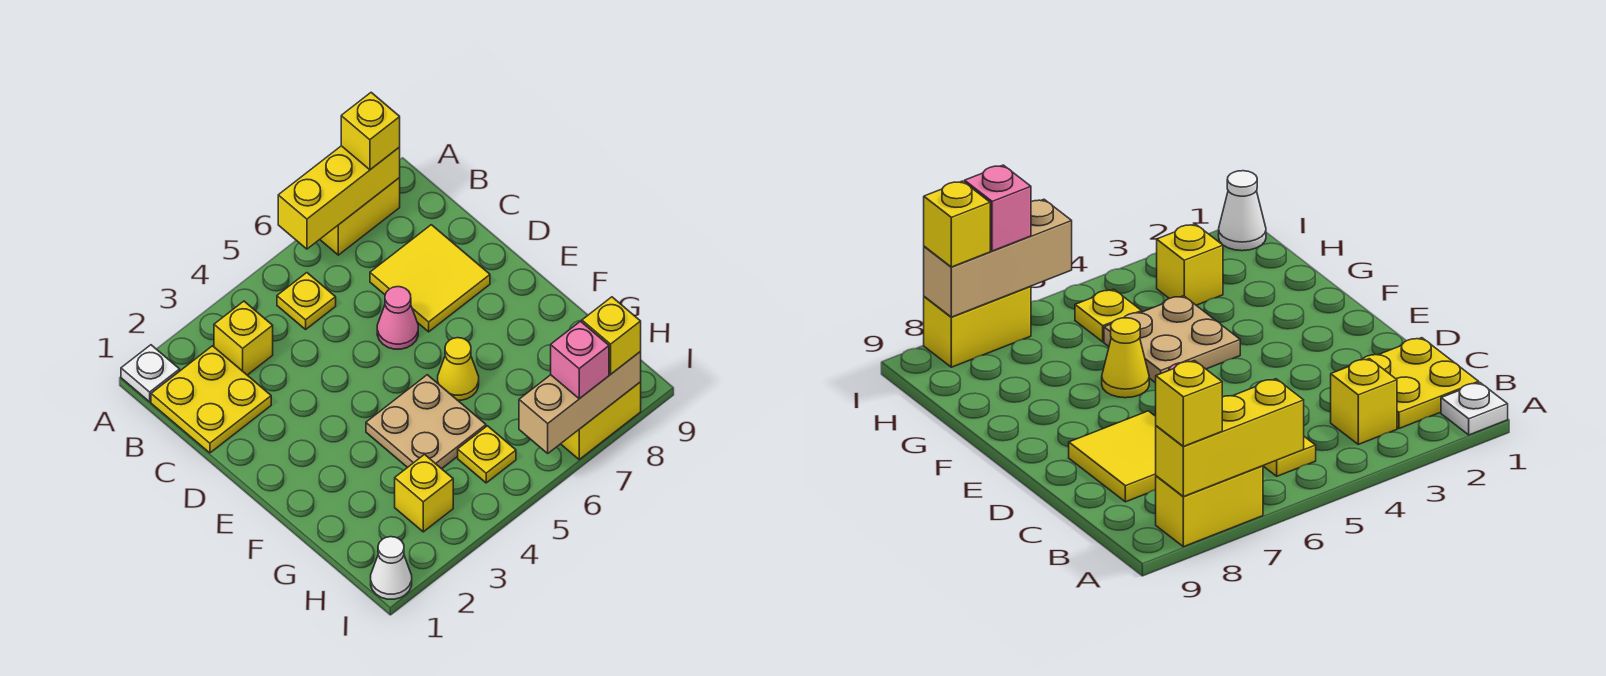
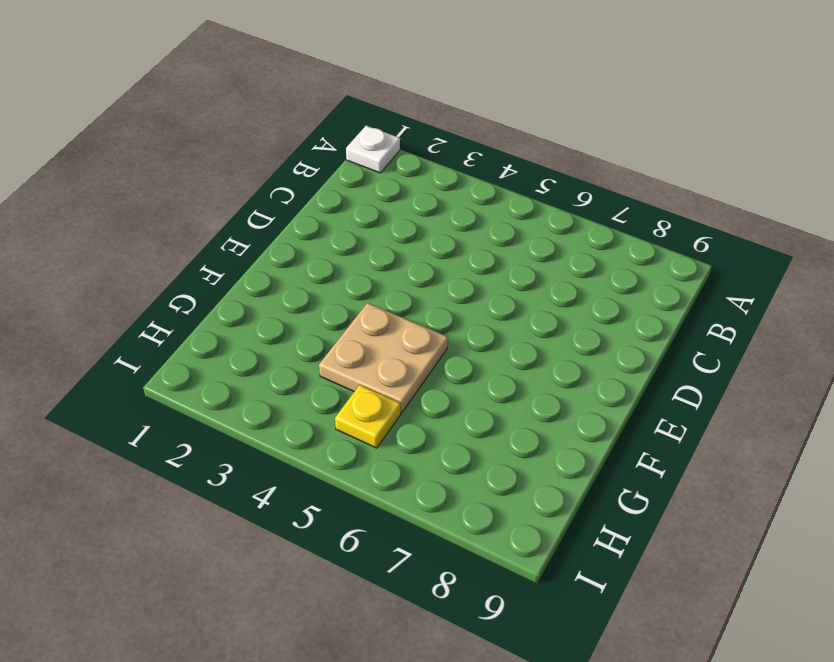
none -> yellow 1x2 brick [320,178,400,255]
none -> yellow 2x2 plate [151,346,271,453]
none -> yellow 1x1 brick [214,301,273,375]

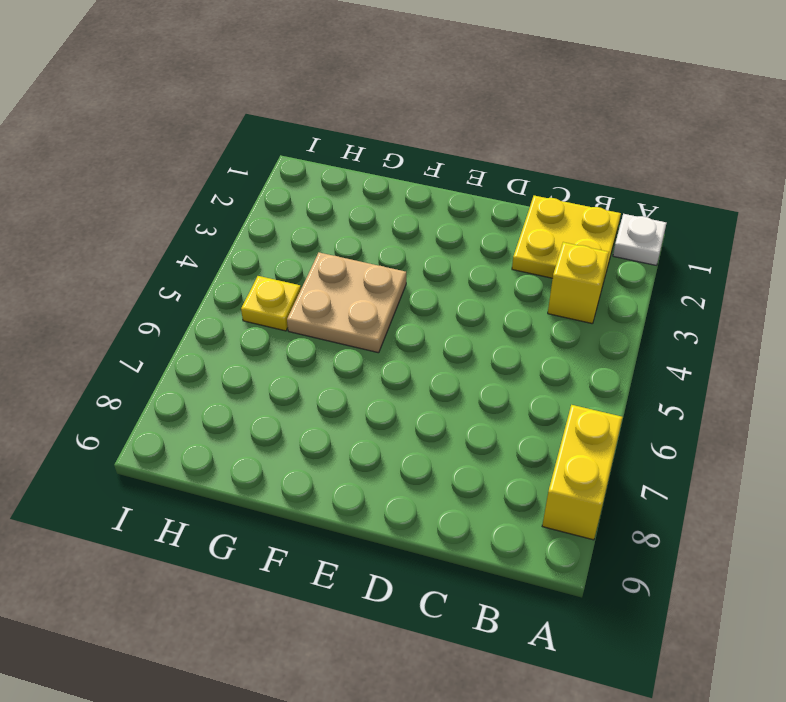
none -> yellow 1x1 plate [277,273,336,329]
none -> yellow 2x2 tile [370,225,490,332]
none -> pink 1x1 cone [377,287,418,349]

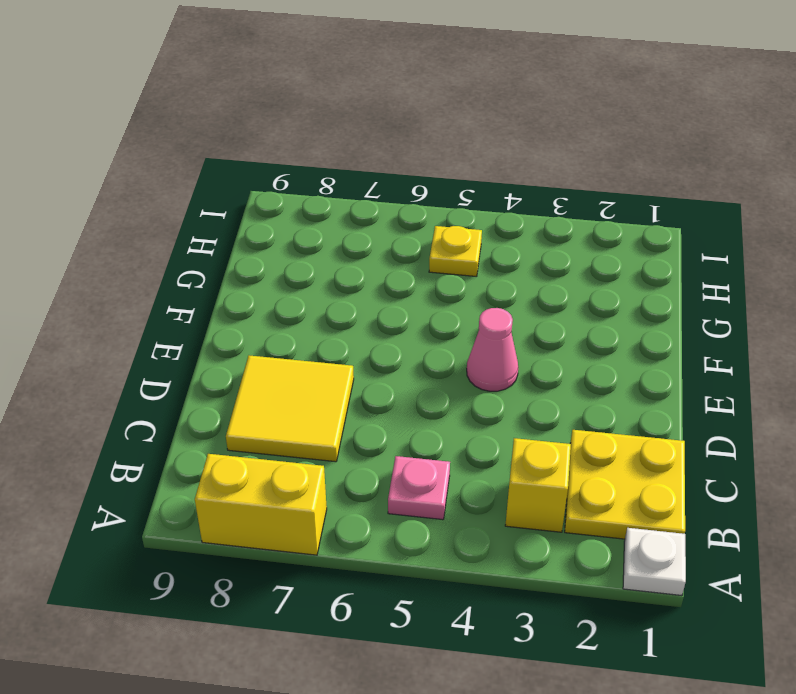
pink 1x1 plate [388,456,450,520] -> yellow 1x1 plate [277,273,336,329]
pink 1x1 cone [467,308,518,391] -> pink 1x1 cone moved to [377,287,418,349]
none -> tan 2x2 plate [366,375,486,469]
none -> yellow 1x1 cone [438,338,479,400]
none -> yellow 1x1 brick [395,455,453,532]

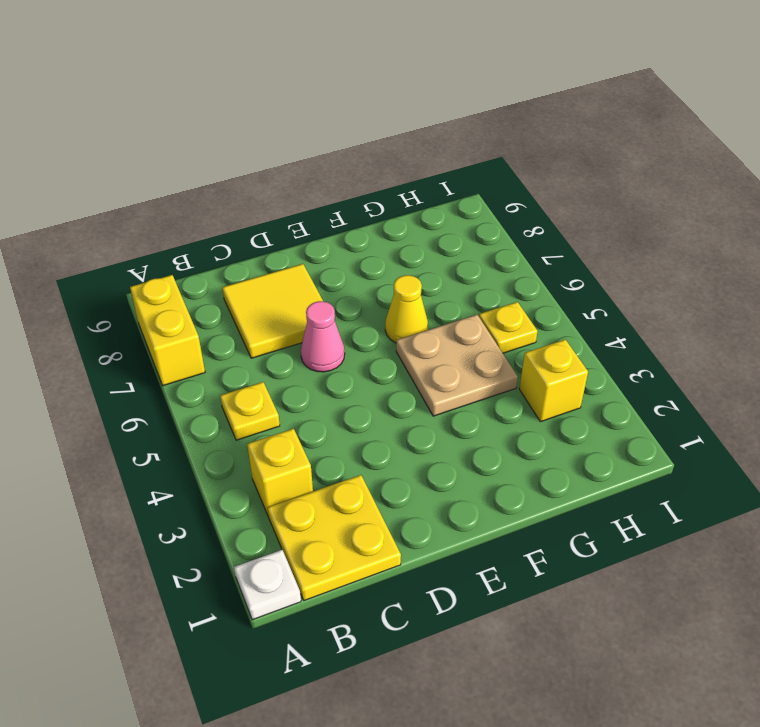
none -> white 1x1 cone [371,537,412,599]
none -> yellow 1x2 brick [561,382,641,459]
none -> yellow 1x3 brick [278,146,400,249]

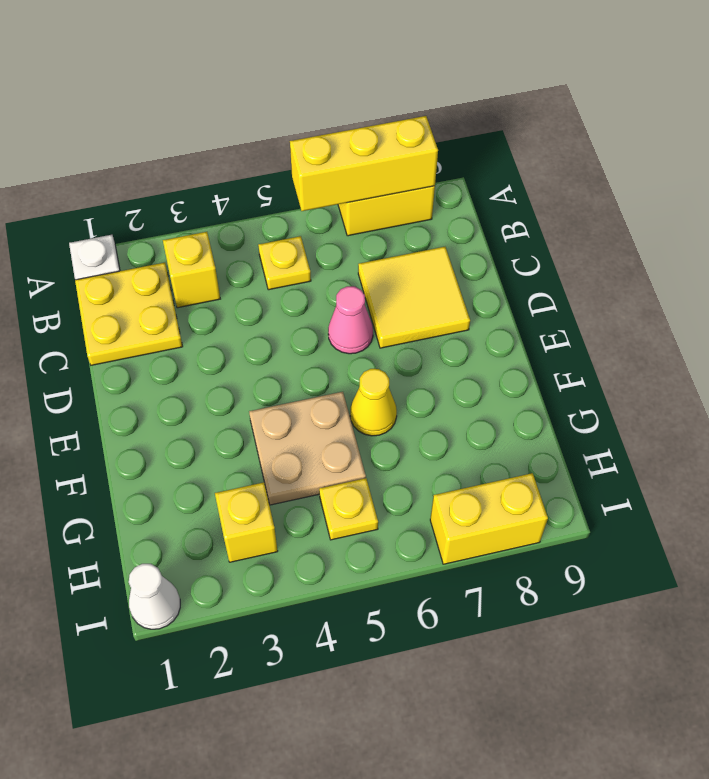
none -> tan 1x3 brick [519,352,641,453]
none -> yellow 1x1 brick [341,93,400,170]
none -> pink 1x1 brick [551,321,609,399]

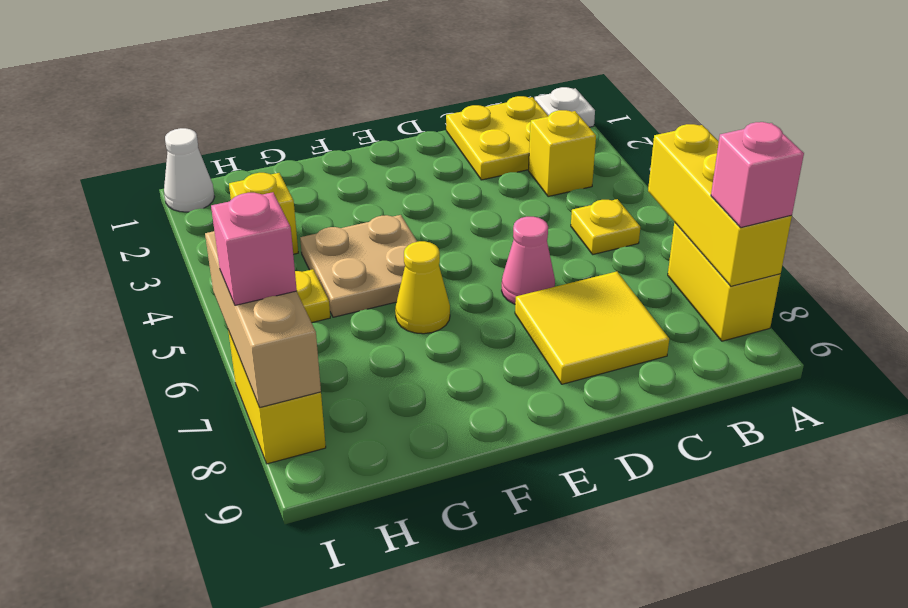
pink 1x1 brick [711,122,804,228] -> yellow 1x1 brick [341,93,400,170]
none -> yellow 1x1 brick [582,297,641,374]

